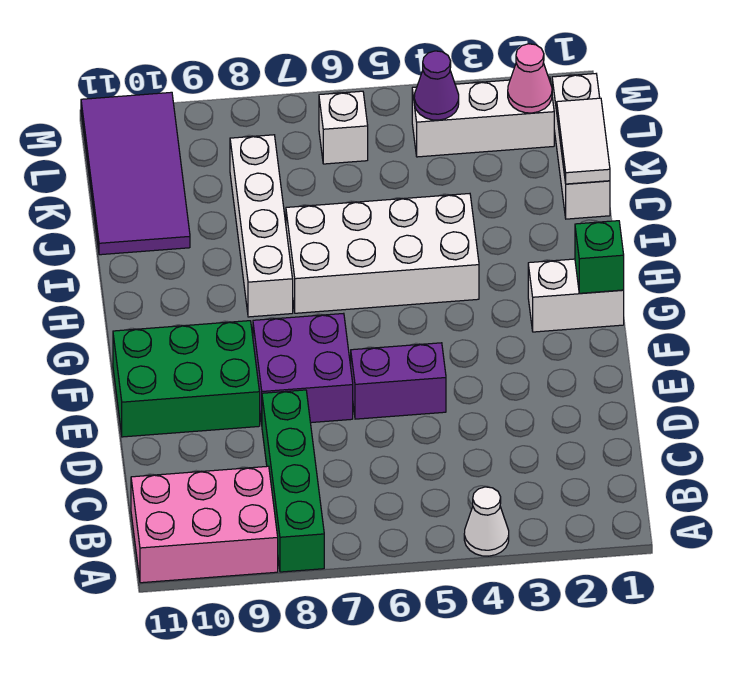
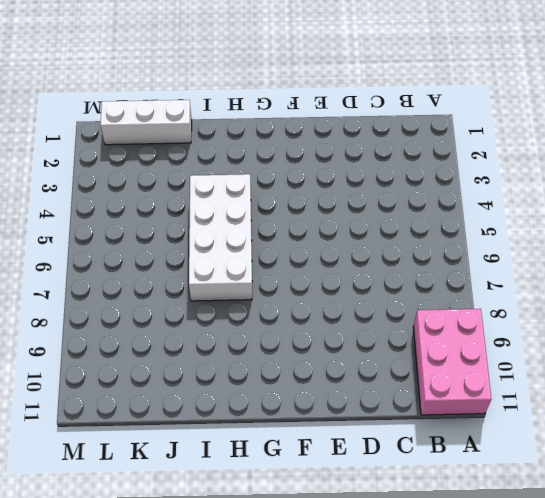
none -> white 1x1 cone [464,487,509,556]
none -> green 1x4 brick [262,390,324,572]
none -> purple 1x2 brick [351,343,446,419]

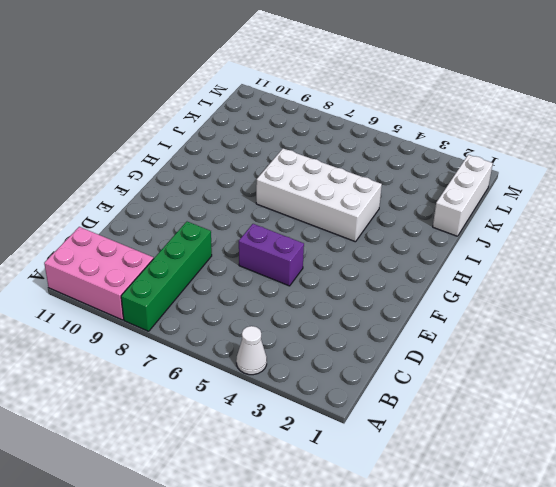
none -> purple 2x2 brick [253,313,353,424]
none -> green 2x3 brick [113,321,260,437]
none -> white 1x2 brick [528,259,624,332]

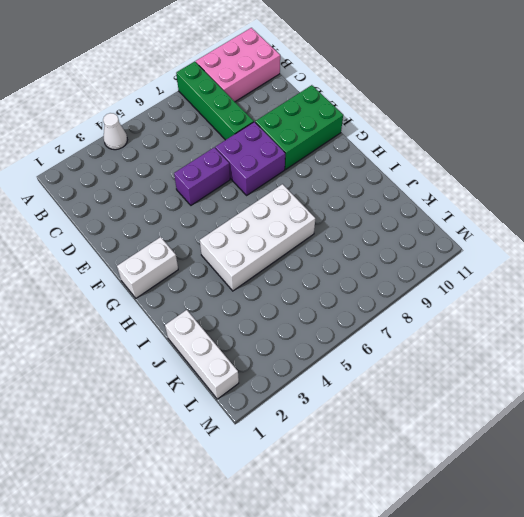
none -> white 1x4 brick [230,135,293,317]
none -> purple 2x4 tile [81,92,190,255]
none -> white 1x3 brick [412,77,554,157]

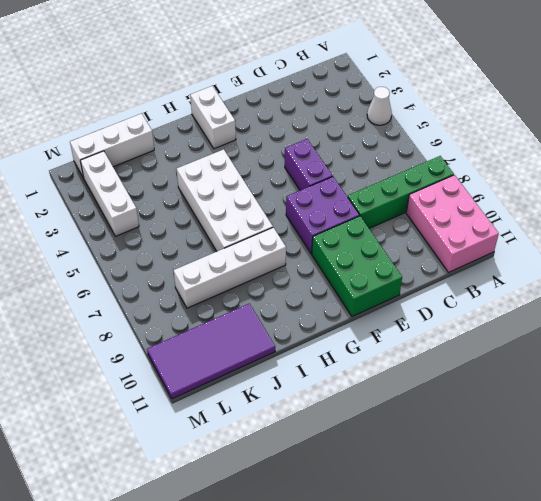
none -> white 1x1 brick [319,91,368,164]
none -> green 1x1 brick [575,221,624,293]
none -> white 1x2 tile [557,98,610,184]

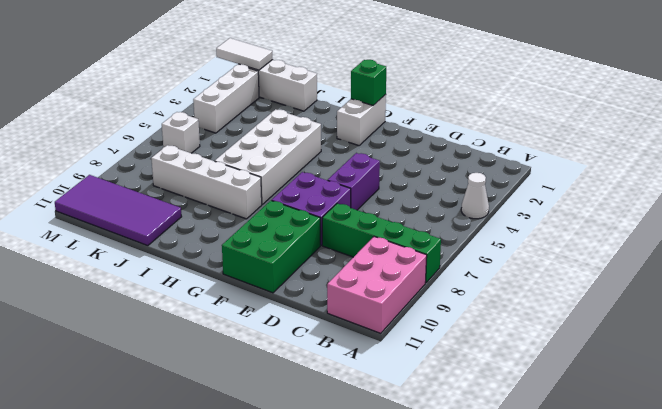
white 1x2 tile [216,38,273,70] -> white 1x2 tile moved to [557,98,610,184]
none -> pink 1x1 cone [508,44,552,113]
none -> purple 1x1 cone [414,51,459,120]

